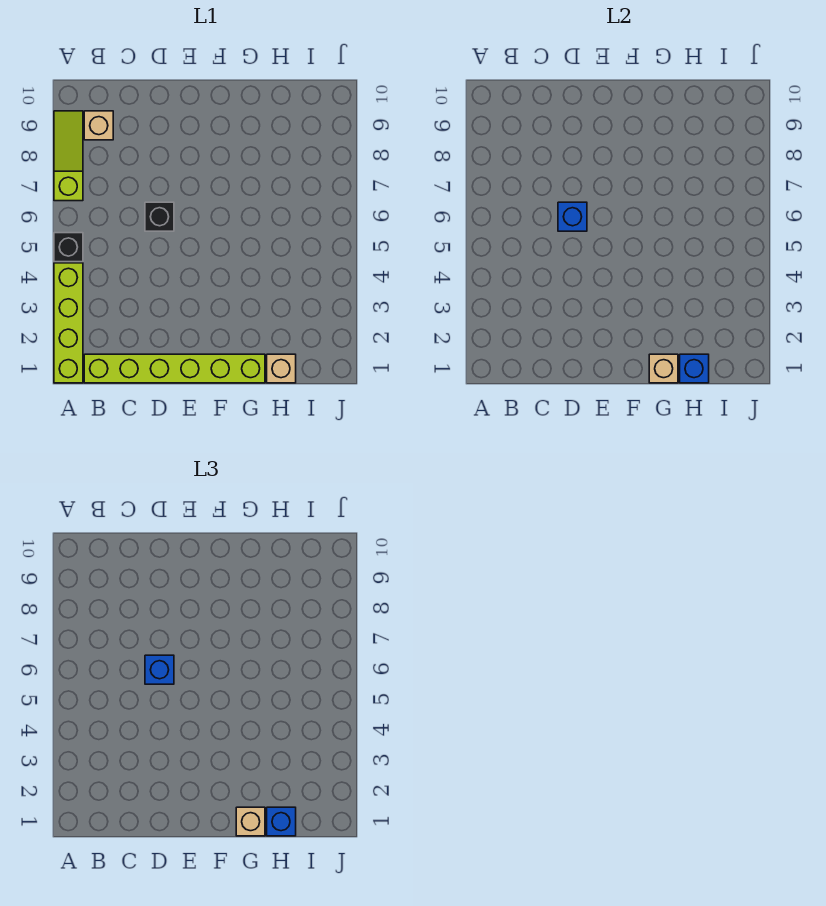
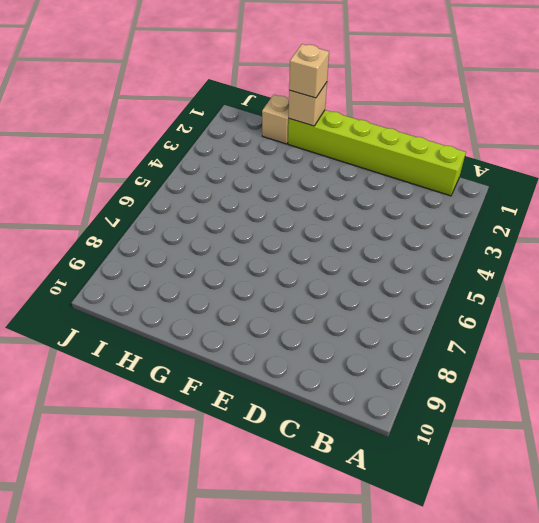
none -> lime 1x4 brick [54,263,83,383]
none -> black 1x1 brick [54,233,83,262]
none -> lime 1x3 slope [54,111,83,201]

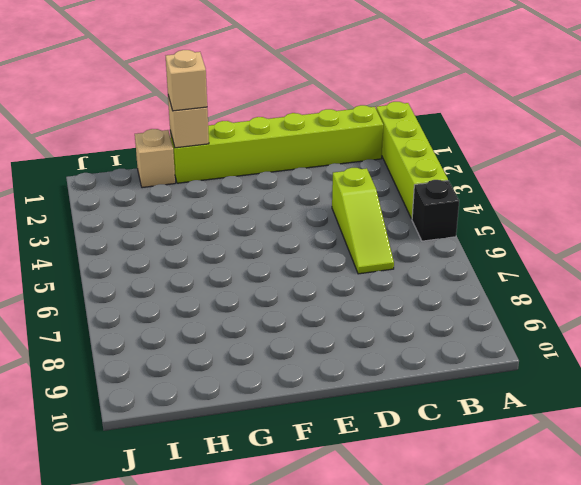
lime 1x3 slope [332,168,394,274] -> lime 1x3 slope moved to [54,111,83,201]
none -> tan 1x1 brick [84,111,113,140]
none -> black 1x1 brick [145,202,174,231]
none -> blue 1x1 brick [558,202,587,231]

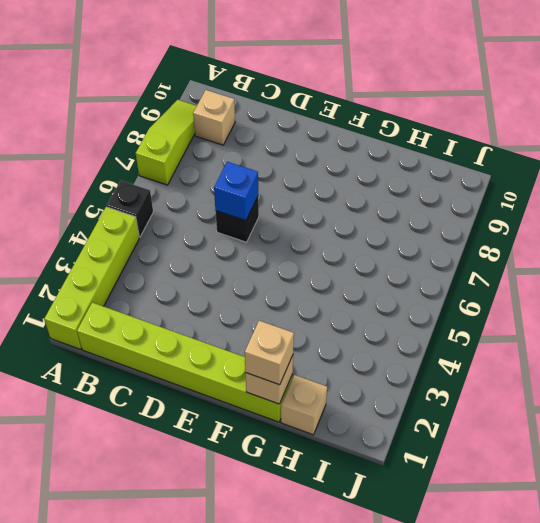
none -> blue 1x1 brick [680,354,709,383]
none -> blue 1x1 brick [145,655,174,684]
none -> blue 1x1 brick [267,807,296,836]

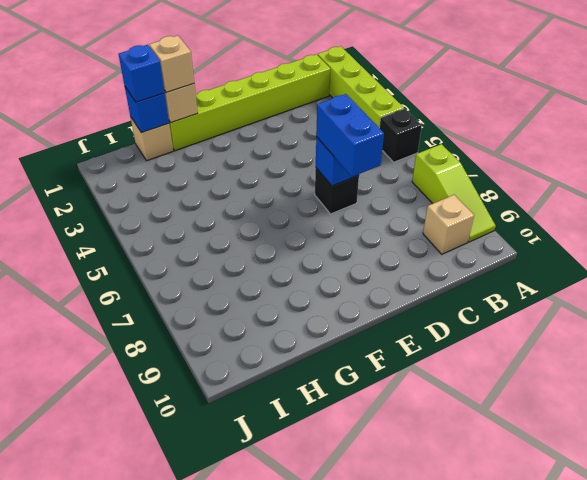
blue 1x2 brick [316,94,384,177] -> blue 1x1 brick [145,655,174,684]

